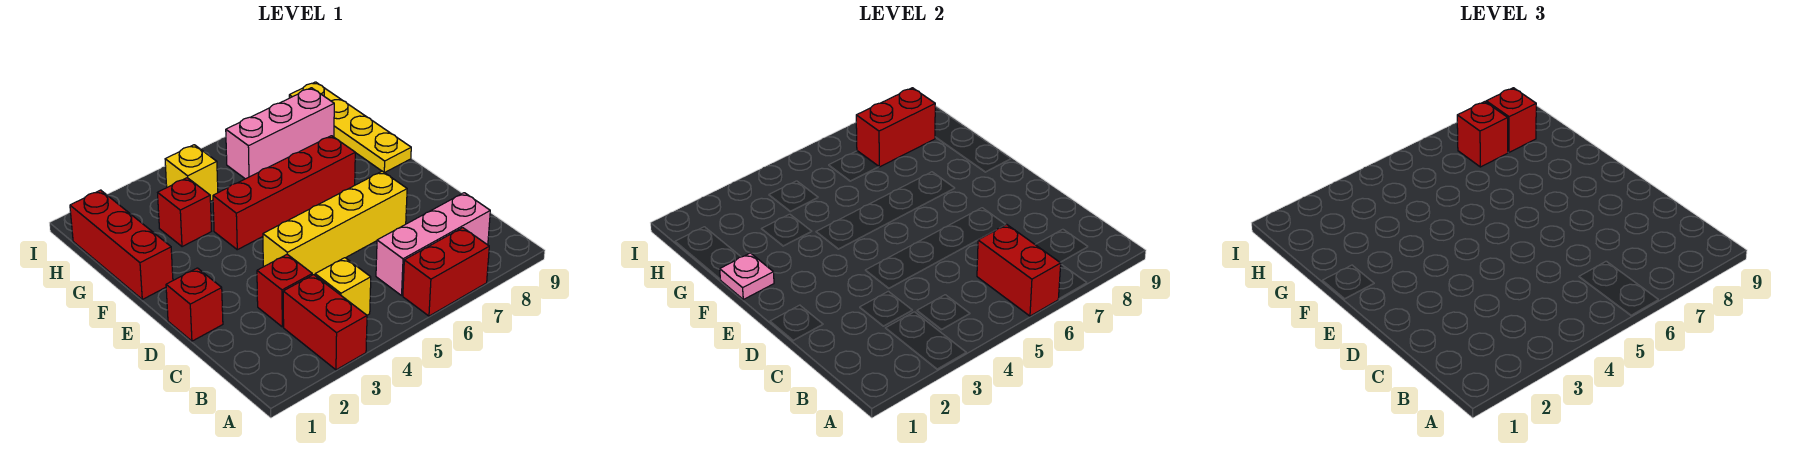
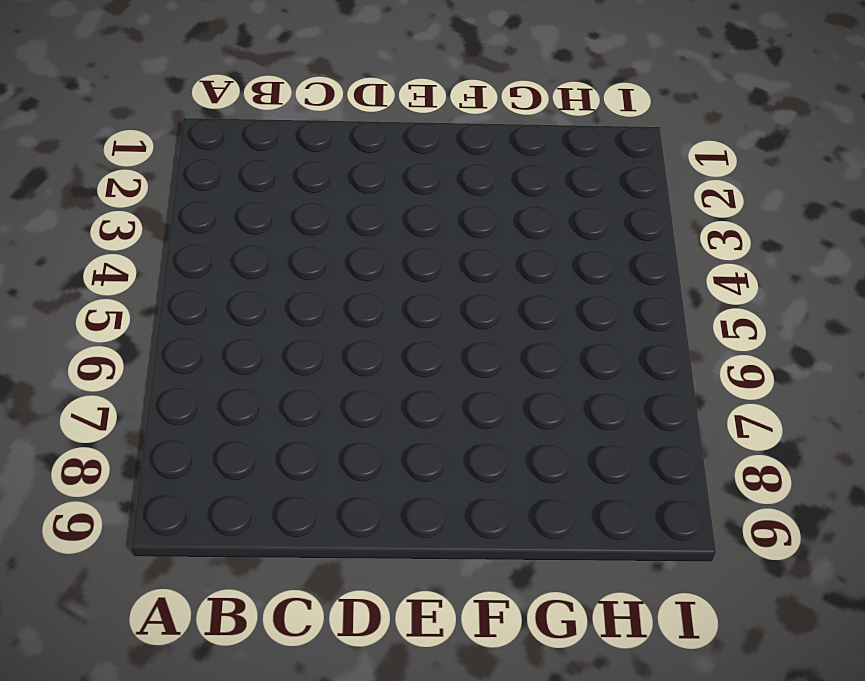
none -> red 1x2 brick [283,275,367,370]
none -> red 1x2 brick [403,228,489,316]
none -> yellow 1x1 brick [315,258,371,315]

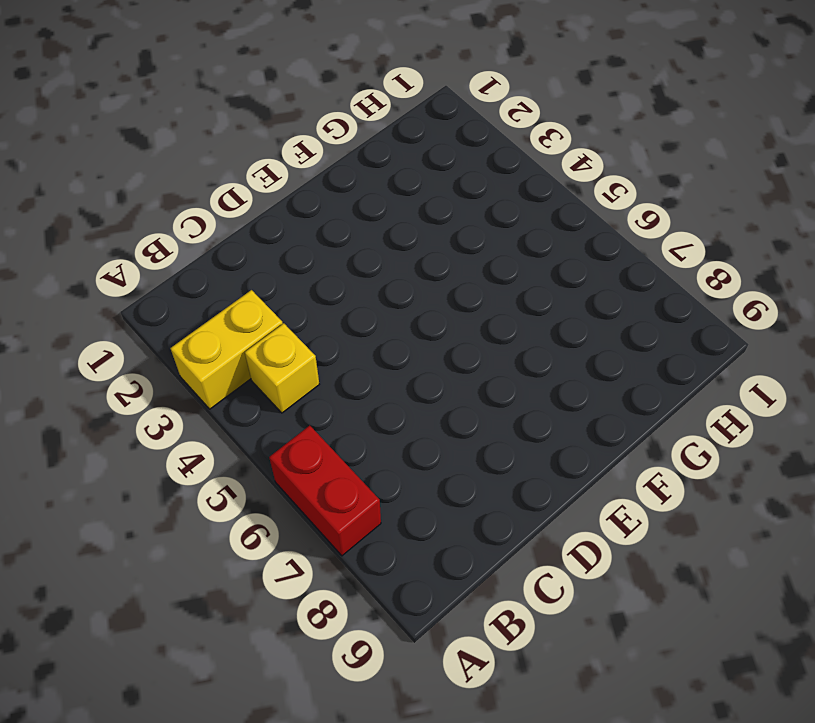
yellow 1x2 brick [171,290,283,409] -> red 1x2 brick [283,275,367,370]
none -> pink 1x3 brick [376,193,490,296]
none -> red 1x1 brick [257,254,312,327]
none -> red 1x1 brick [166,268,223,341]

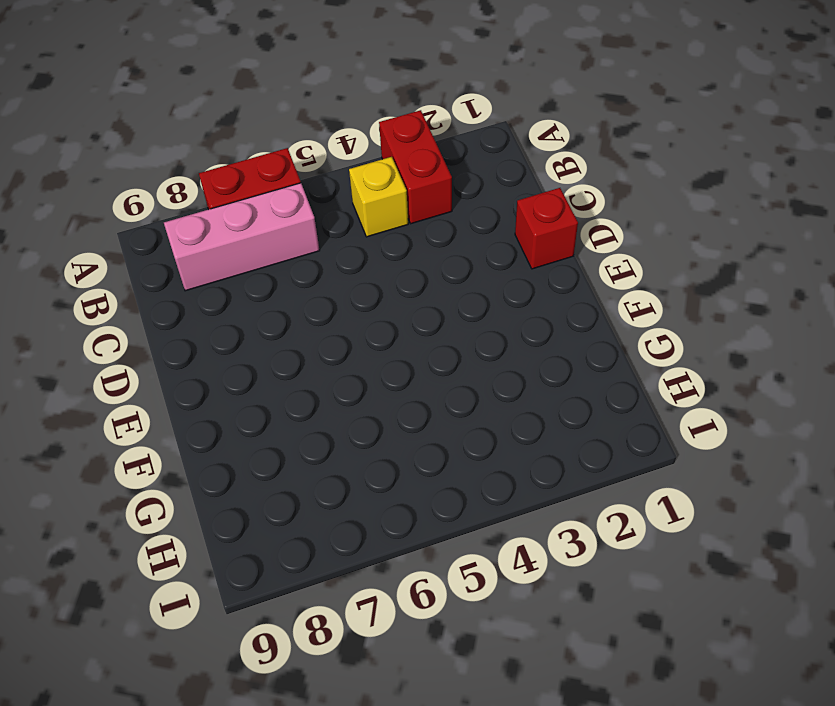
none -> red 1x1 brick [257,254,312,327]
none -> yellow 1x4 brick [263,171,407,275]
none -> red 1x3 brick [70,190,173,299]

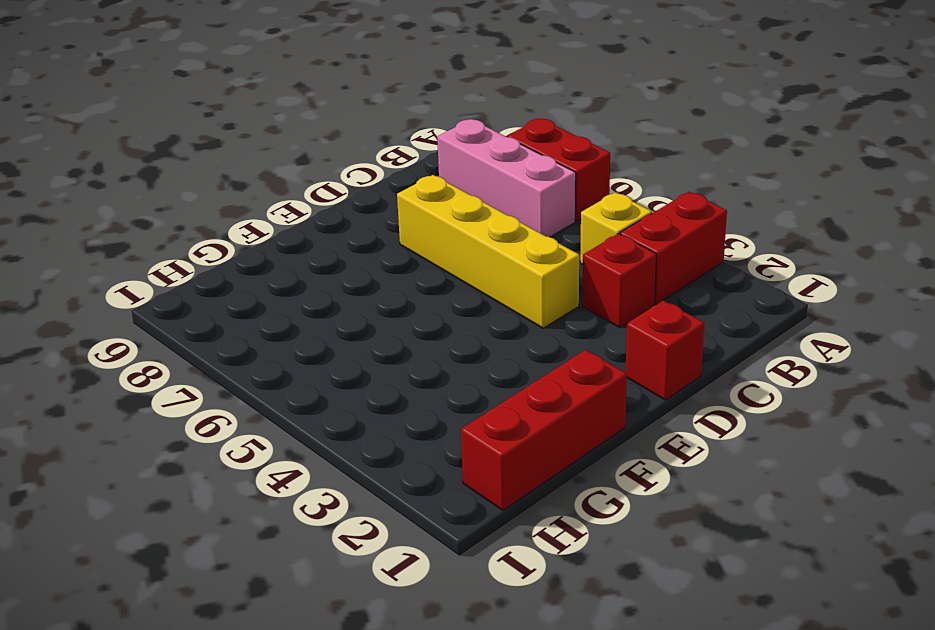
none -> red 1x4 brick [213,136,355,250]
none -> yellow 1x4 plate [289,82,411,173]
none -> red 1x1 brick [158,178,211,247]

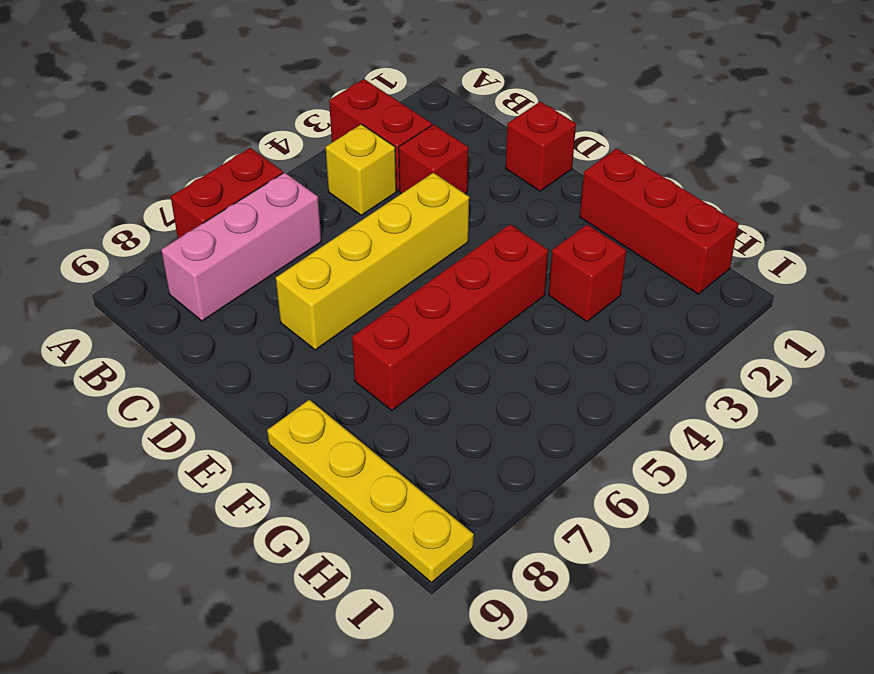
none -> yellow 1x1 brick [165,145,218,201]
none -> pink 1x3 brick [226,88,334,179]
none -> red 1x2 brick [977,224,1061,316]

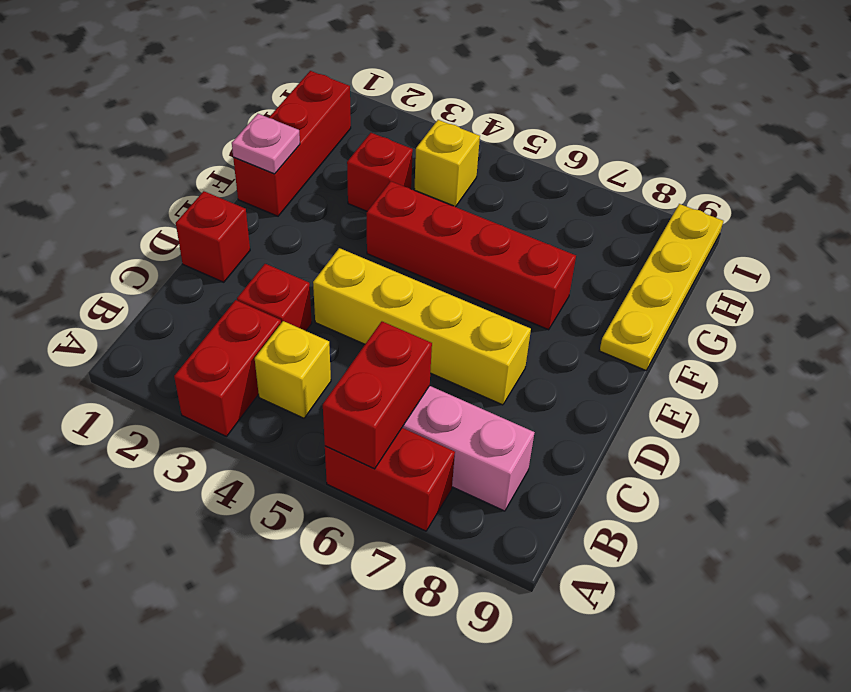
none -> pink 1x3 brick [226,88,334,179]
none -> red 1x2 brick [856,88,935,167]
none -> red 1x1 brick [1457,102,1508,167]

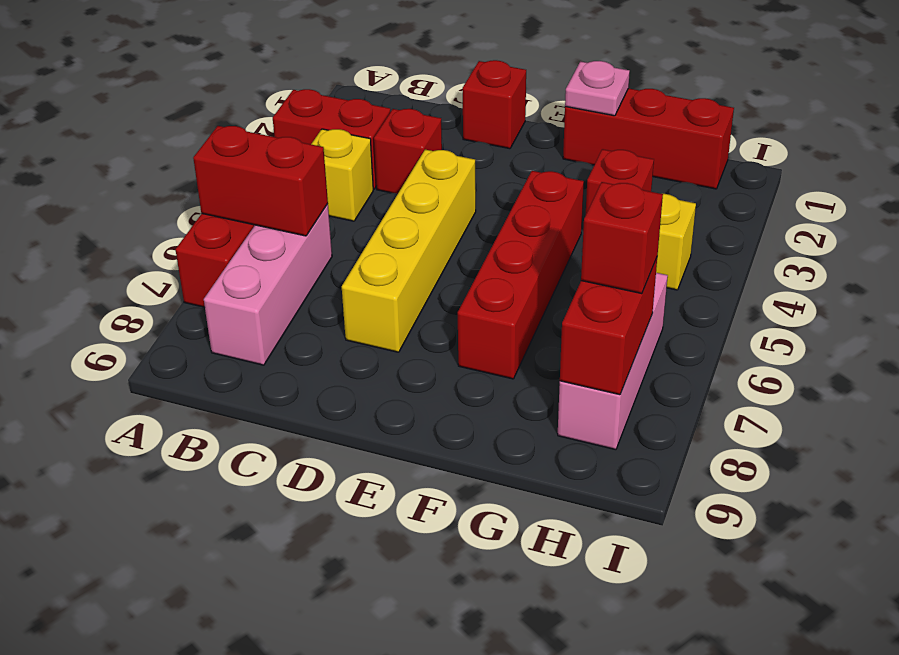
none -> yellow 1x4 plate [289,82,411,173]
none -> red 1x1 brick [1486,88,1536,152]

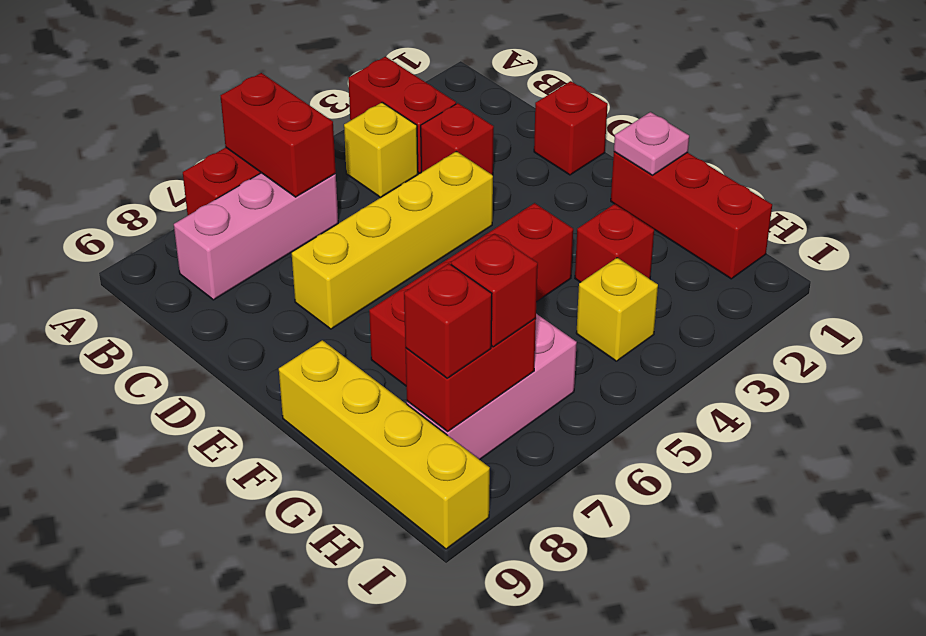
yellow 1x4 brick [279,340,490,549] -> yellow 1x4 plate [289,82,411,173]

